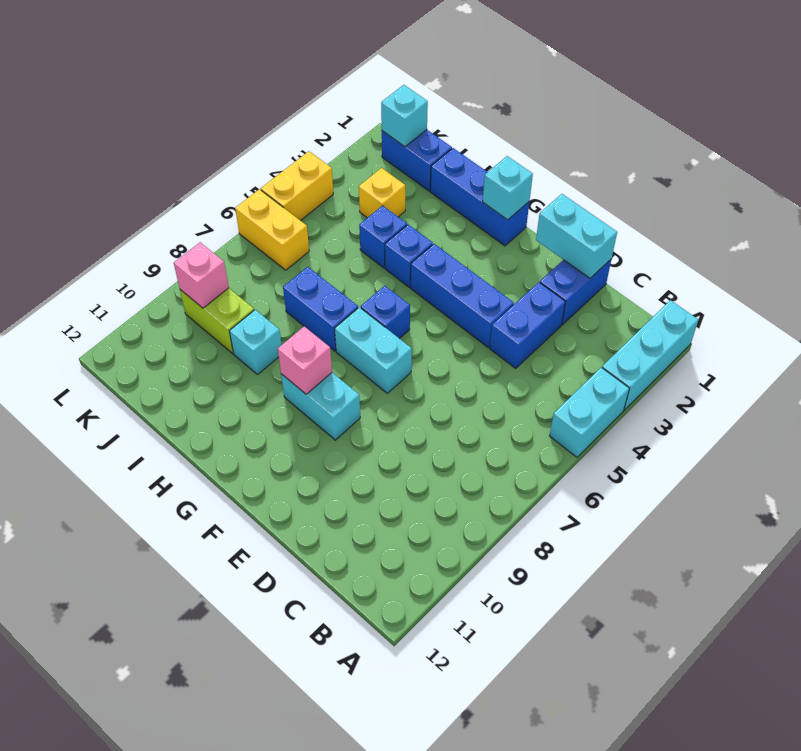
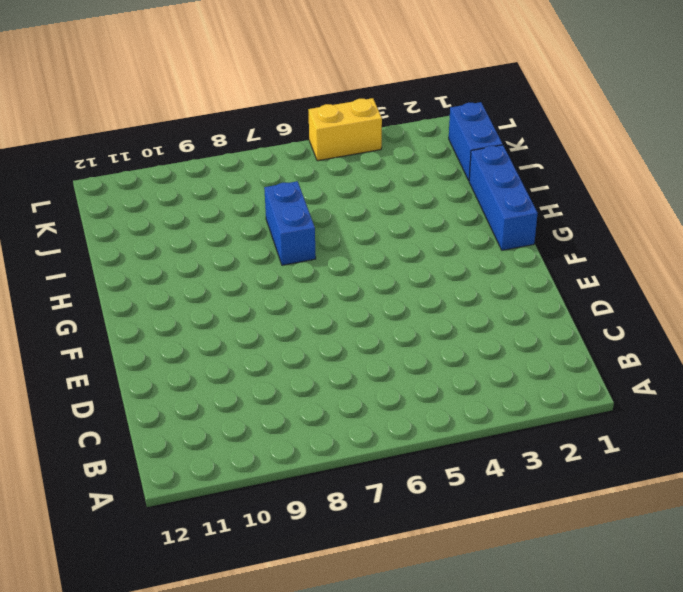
none -> cyan 1x3 brick [602,300,698,410]
none -> cyan 1x2 brick [550,367,629,457]
none -> blue 1x2 brick [540,260,611,325]

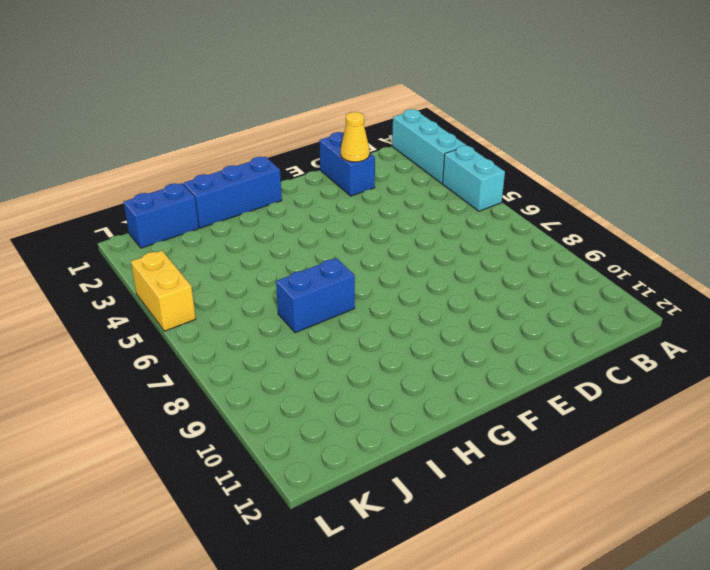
yellow 1x1 cone [341,112,370,162] -> none
none -> blue 1x2 brick [490,282,565,368]
none -> blue 1x3 brick [411,244,514,347]
none -> cyan 1x2 brick [335,307,412,393]

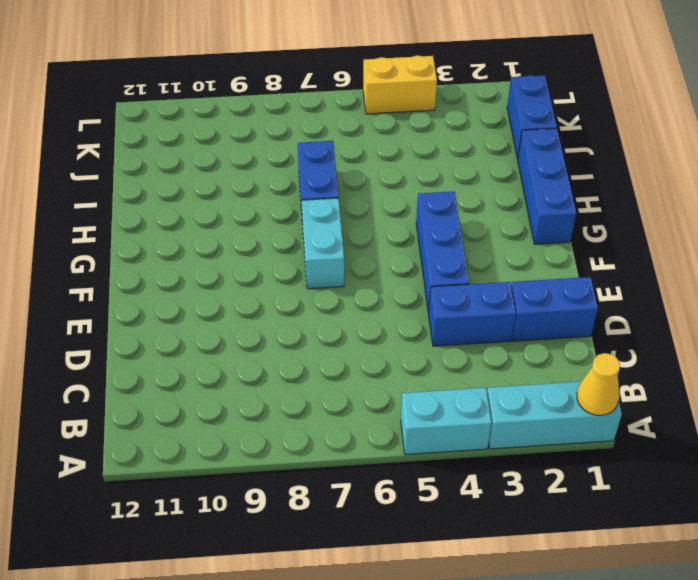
yellow 1x1 cone [577,353,620,416] -> none
none -> cyan 1x2 brick [281,373,360,440]
none -> blue 1x1 brick [361,286,410,339]
none -> blue 1x1 brick [385,225,433,287]

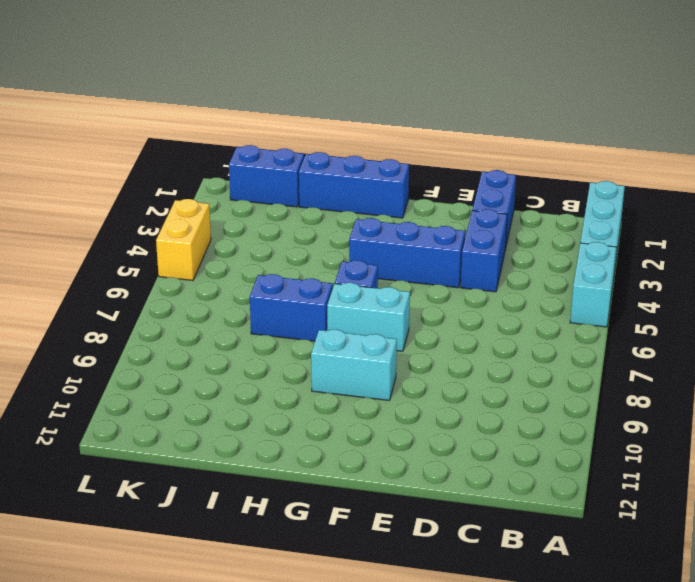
none -> blue 1x1 brick [385,225,433,287]
none -> blue 1x1 brick [359,206,407,268]
none -> cyan 1x1 brick [230,310,281,374]

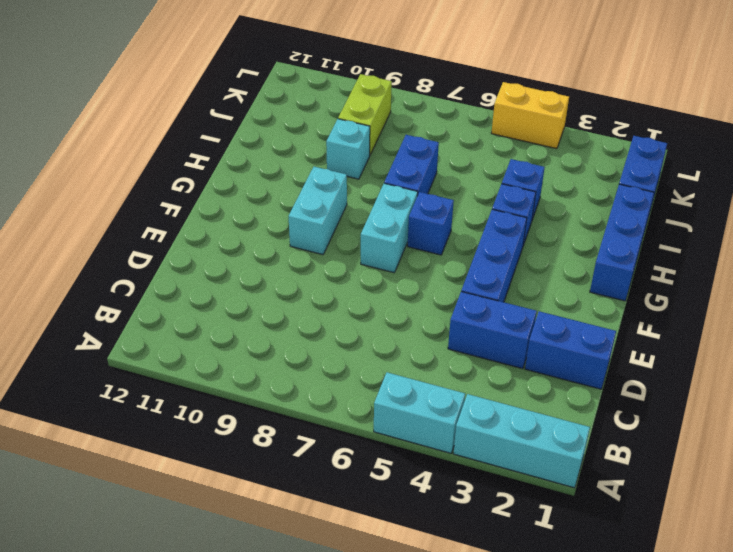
none -> yellow 1x1 brick [359,168,405,218]
none -> yellow 1x2 brick [235,189,309,270]
none -> cyan 1x2 brick [536,194,617,278]

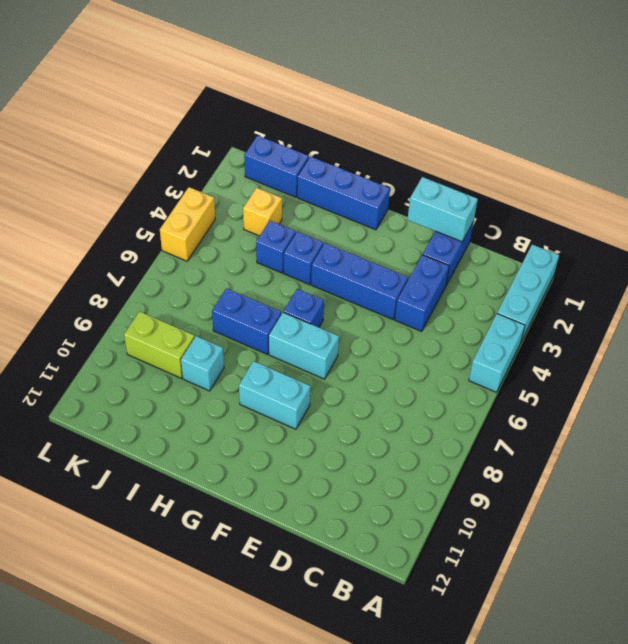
none -> yellow 1x2 brick [235,189,309,270]
none -> cyan 1x1 brick [483,156,533,220]
none -> pink 1x1 brick [278,326,332,394]

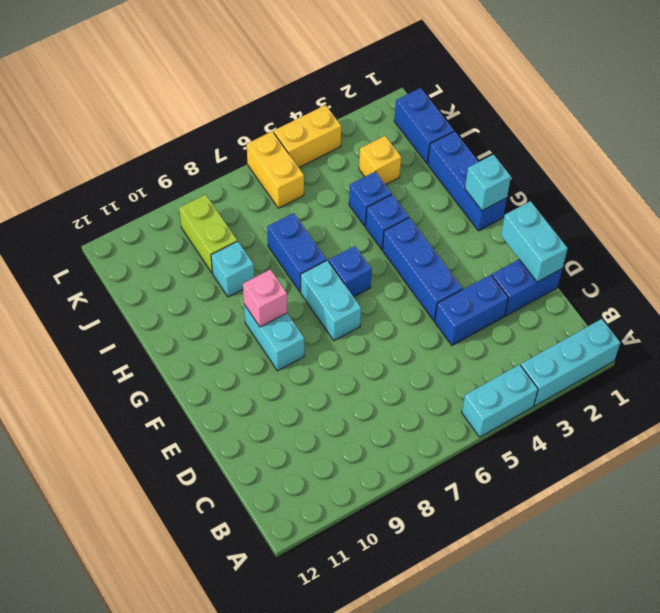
none -> cyan 1x1 brick [381,85,428,147]
none -> pink 1x1 brick [174,242,229,308]

